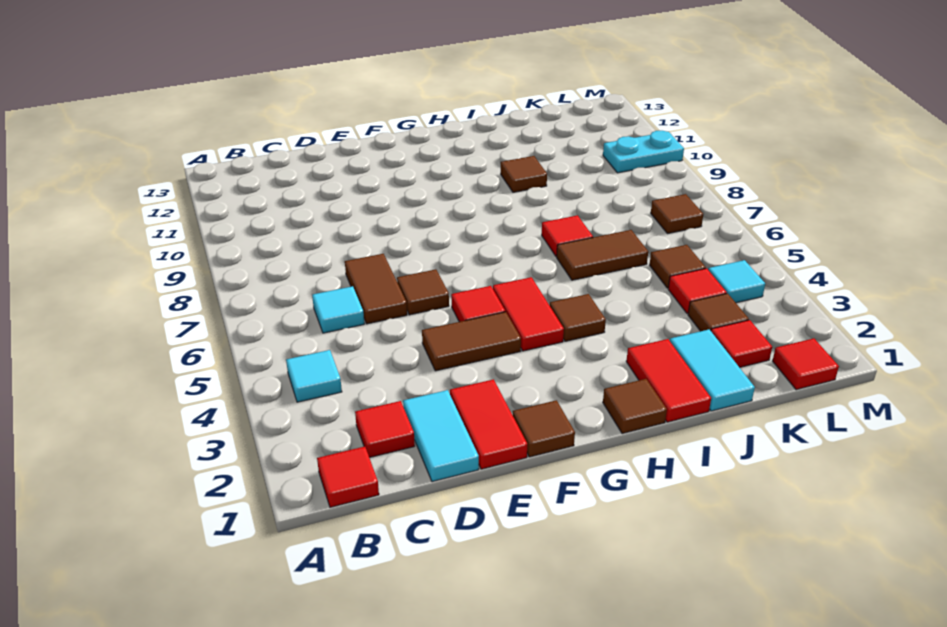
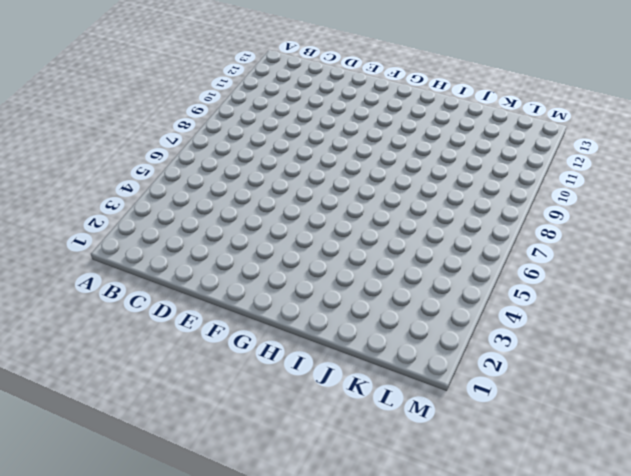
none -> red 1x1 tile [317,447,379,507]
none -> cyan 1x1 tile [286,350,342,402]
none -> red 1x1 tile [355,401,415,458]

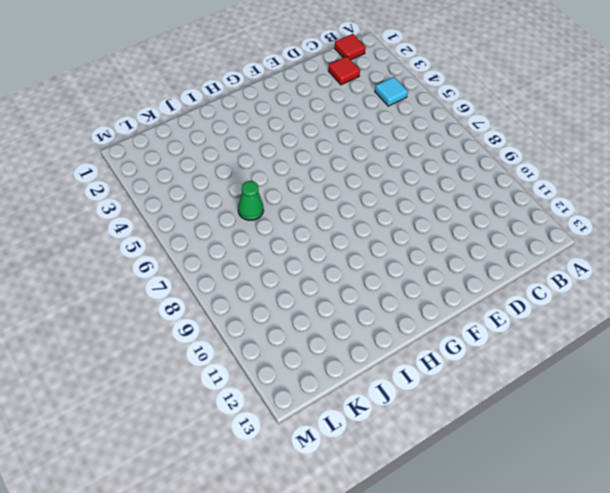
green 1x1 cone [238,181,264,220] -> brown 1x2 tile [557,230,648,280]
none -> cyan 1x1 tile [312,286,364,333]
none -> cyan 1x2 tile [403,390,479,482]
none -> brown 1x2 tile [345,254,407,324]

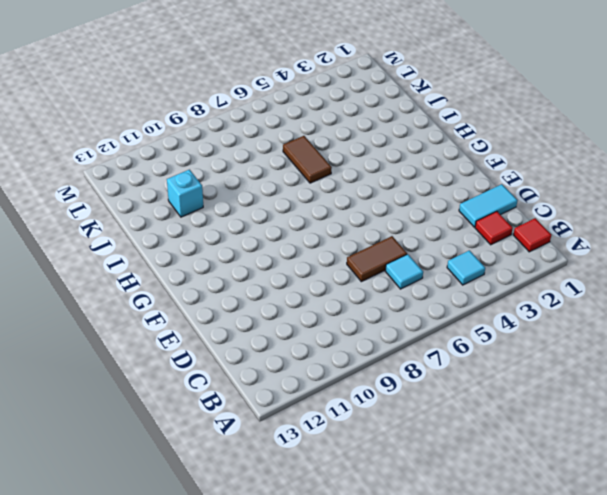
cyan 1x1 brick [167,170,203,217] -> none
none -> red 1x2 tile [450,379,527,469]
none -> brown 1x2 tile [422,312,521,371]
none -> brown 1x1 tile [397,269,449,315]

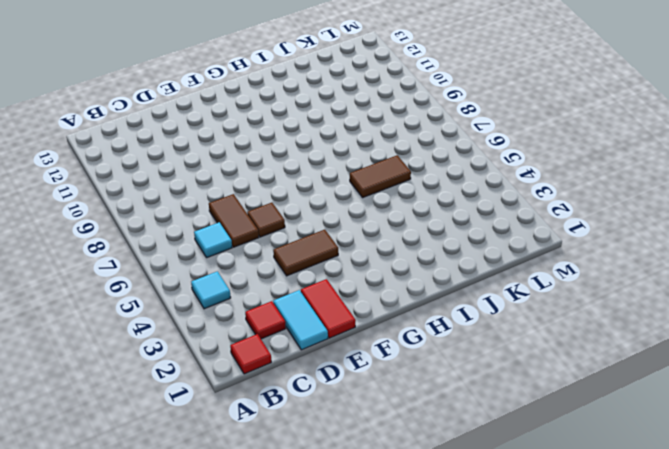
none -> brown 1x1 tile [513,400,575,457]
none -> red 1x1 tile [451,286,505,322]
none -> red 1x2 tile [493,277,564,351]

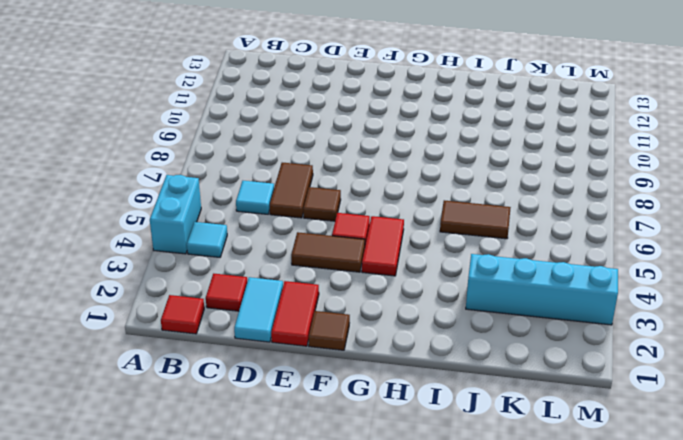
cyan 1x2 brick [150,175,201,254] -> none
cyan 1x4 brick [466,254,618,325] -> brown 1x1 tile [688,293,749,331]
none -> brown 1x1 tile [603,379,667,434]
none -> brown 1x1 tile [550,294,606,341]
none -> red 1x2 tile [626,339,711,422]

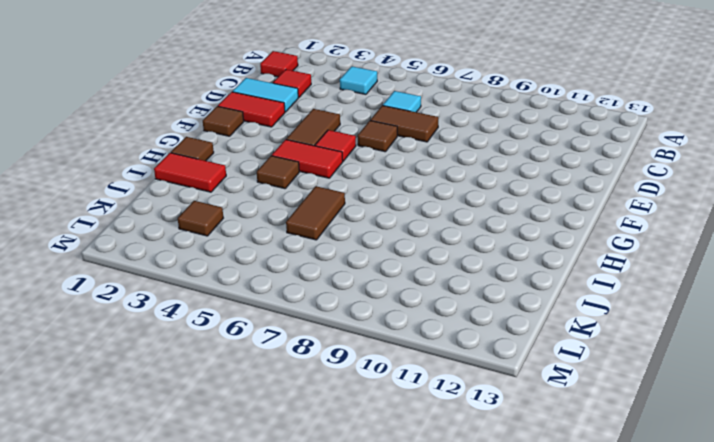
none -> red 1x1 tile [542,215,593,257]
none -> brown 1x1 tile [501,156,547,192]
none -> cyan 1x2 tile [670,329,755,411]

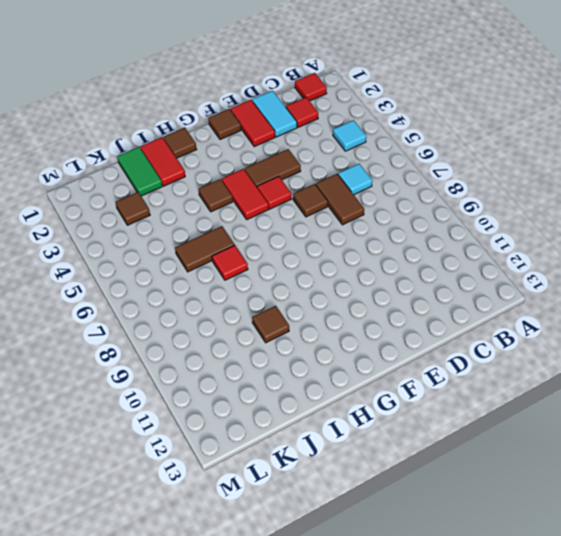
green 1x2 tile [117,147,162,196] -> cyan 1x2 tile [670,329,755,411]
none -> red 1x1 tile [711,320,772,367]
none -> red 1x1 tile [668,268,727,314]
none -> brown 1x1 tile [650,245,706,288]

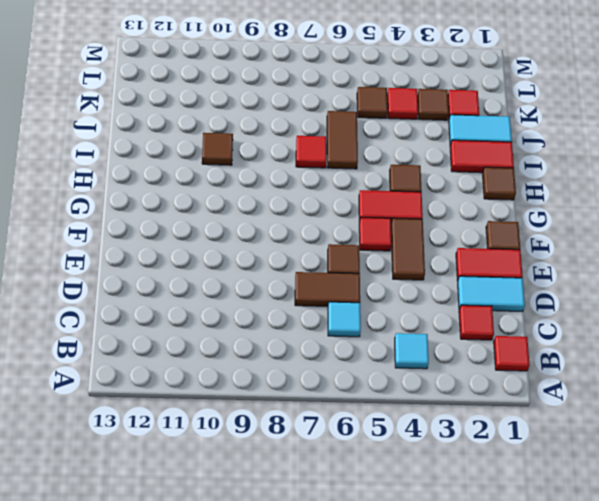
none -> red 1x1 tile [773,338,839,390]
none -> cyan 1x1 tile [708,260,765,303]
none -> brown 1x1 tile [651,194,703,234]

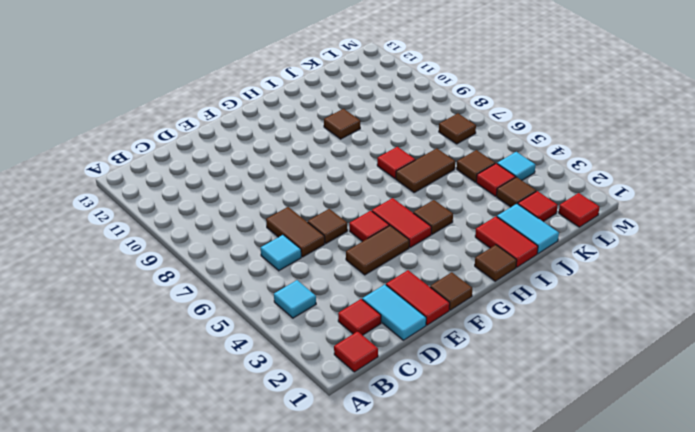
none -> cyan 1x2 plate [603,131,684,173]

